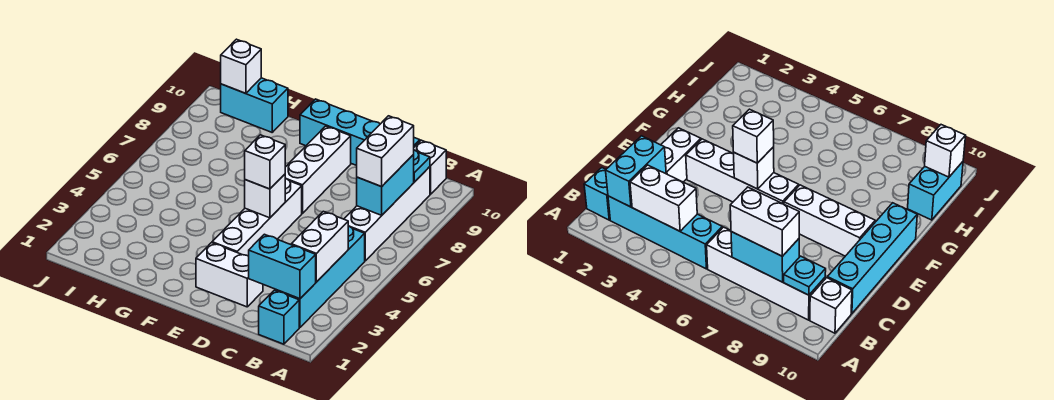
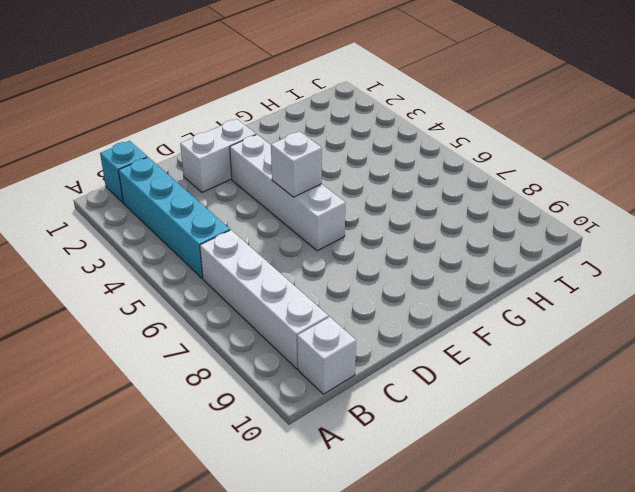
none -> cyan 1x4 brick [300,99,420,166]
none -> white 1x3 brick [285,126,351,213]
none -> cyan 1x2 brick [221,78,288,132]

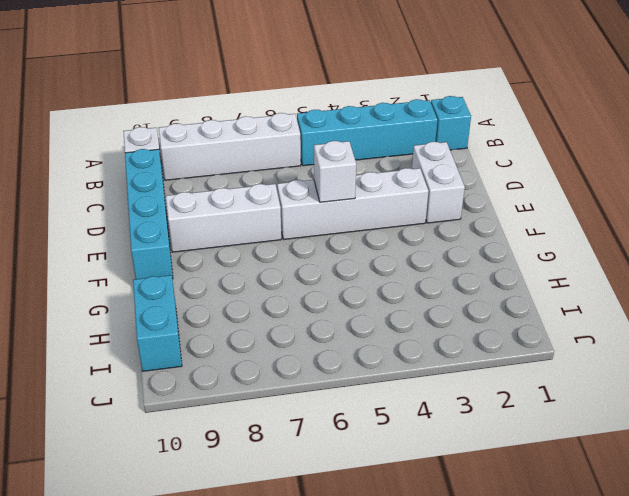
none -> cyan 1x2 brick [249,234,316,299]
none -> white 1x2 brick [291,211,348,282]
none -> cyan 1x2 brick [357,155,414,215]

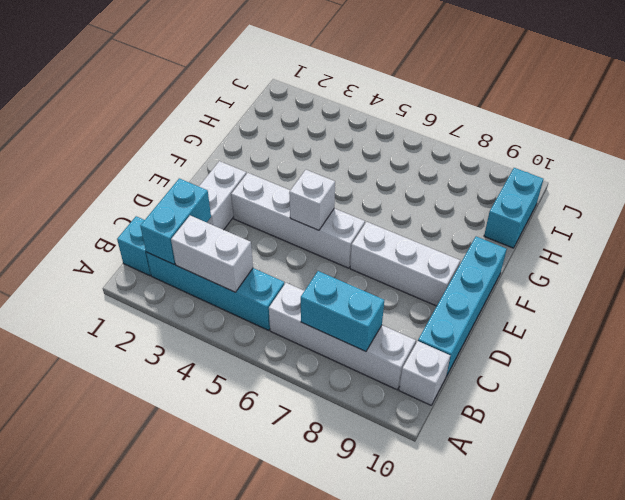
none -> cyan 1x1 plate [413,150,430,182]
none -> white 1x1 brick [221,39,261,93]
none -> white 1x2 brick [357,116,414,187]

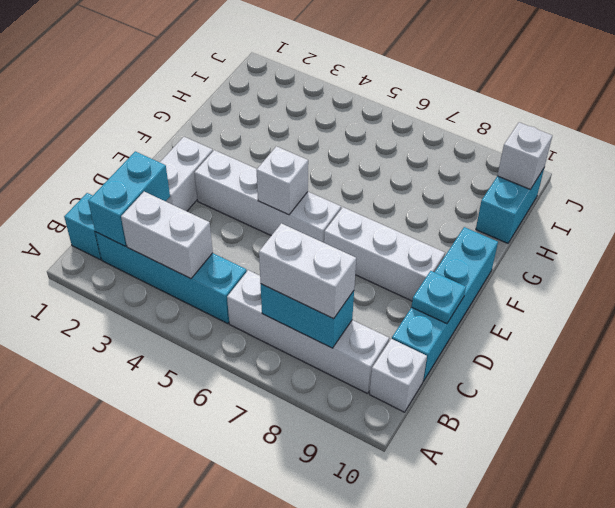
cyan 1x1 plate [412,271,466,324] -> cyan 1x1 plate moved to [413,150,430,182]
none -> white 1x1 brick [245,135,285,189]

